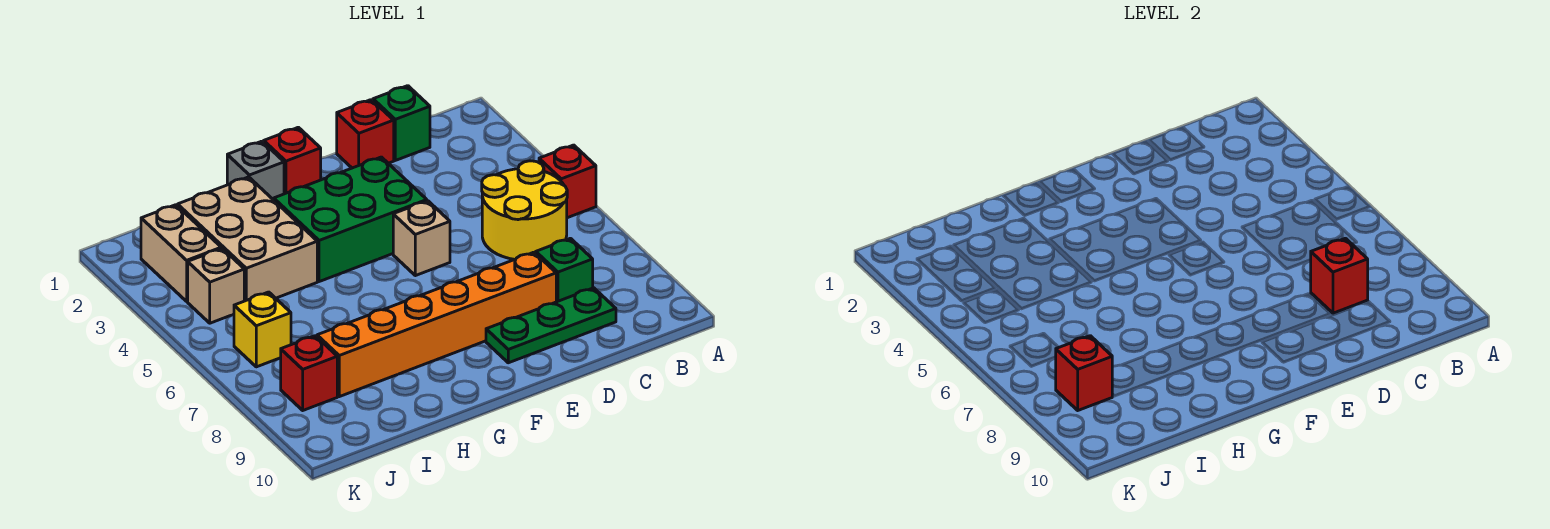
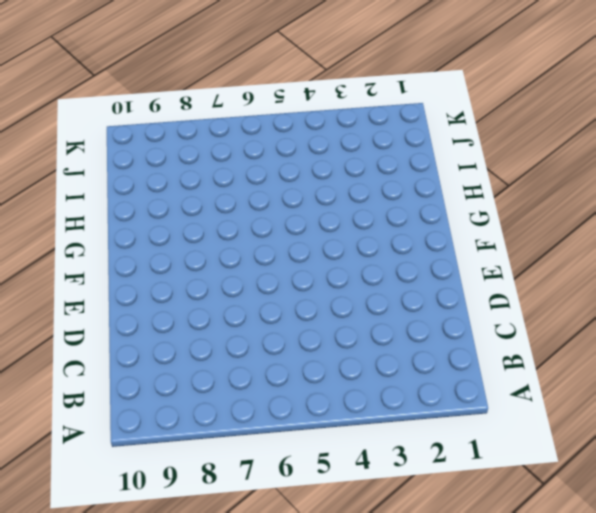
none -> red 1x1 brick [539,145,596,218]
none -> yellow 2x2 round brick [482,161,567,259]
none -> green 1x1 brick [373,86,430,160]

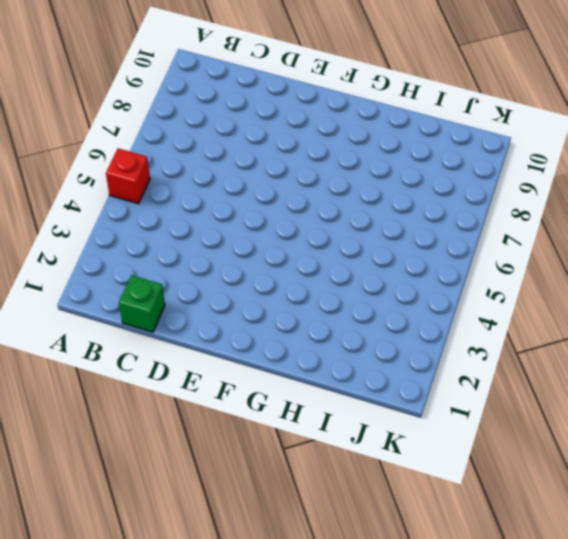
none -> yellow 2x2 round brick [482,161,567,259]
none -> green 1x1 brick [536,238,593,302]
none -> green 1x3 plate [486,288,616,363]

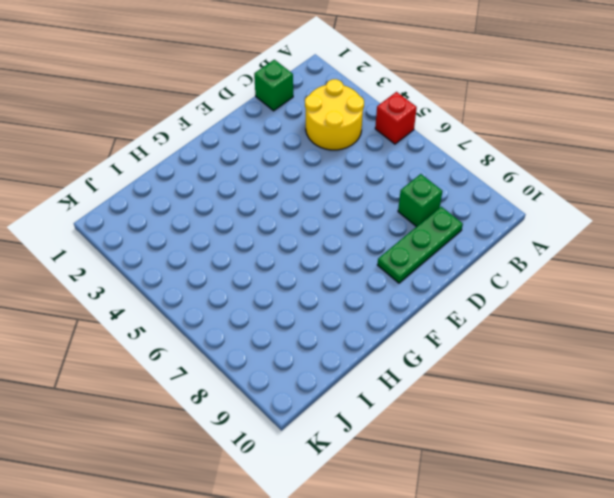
yellow 2x2 round brick [305,79,364,150] -> yellow 2x2 round brick moved to [482,161,567,259]
none -> red 1x1 brick [337,100,394,168]
none -> orange 1x6 brick [317,252,556,397]
none -> green 2x3 brick [274,157,427,282]

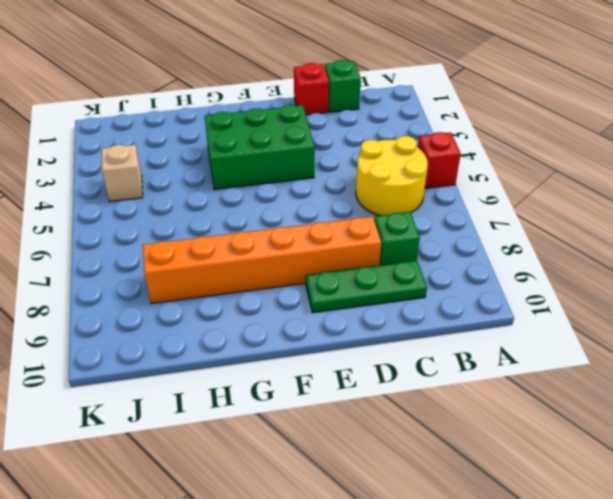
none -> tan 1x1 brick [393,201,450,276]
none -> red 1x1 brick [264,127,321,194]
none -> grey 1x1 brick [227,141,284,200]

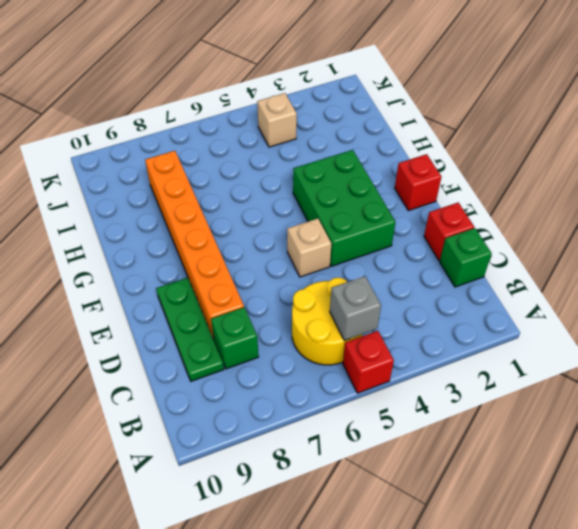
grey 1x1 brick [330,276,381,341] -> grey 1x1 brick moved to [227,141,284,200]
none -> tan 2x3 brick [178,177,317,301]
none -> tan 1x2 brick [141,205,221,301]
none -> yellow 1x1 brick [234,292,291,367]

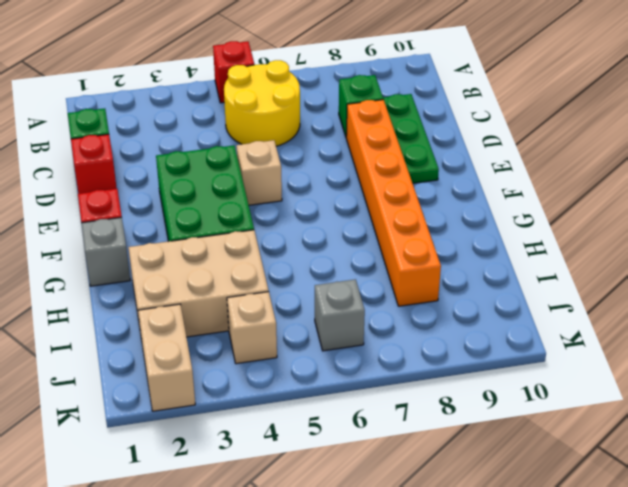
tan 1x2 brick [138,304,195,411] -> tan 1x2 brick turned to [141,205,221,301]
grey 1x1 brick [315,279,365,351] -> yellow 1x1 brick [234,292,291,367]
none -> red 1x1 brick [281,336,337,410]
none -> red 1x1 brick [1311,238,1368,313]
none -> red 1x1 brick [1056,336,1112,410]

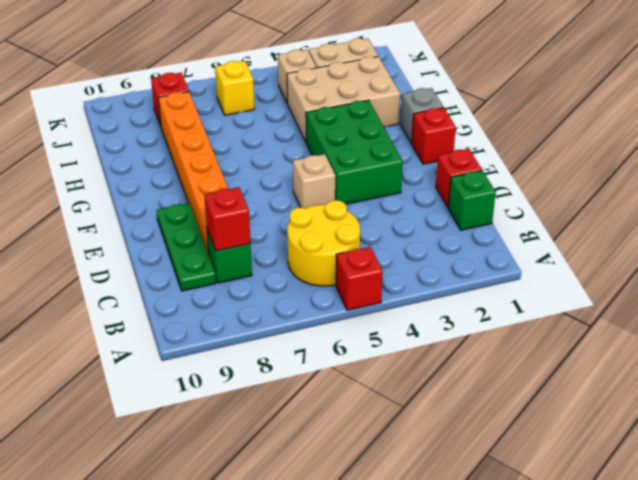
none -> red 1x1 brick [1056,336,1112,410]

